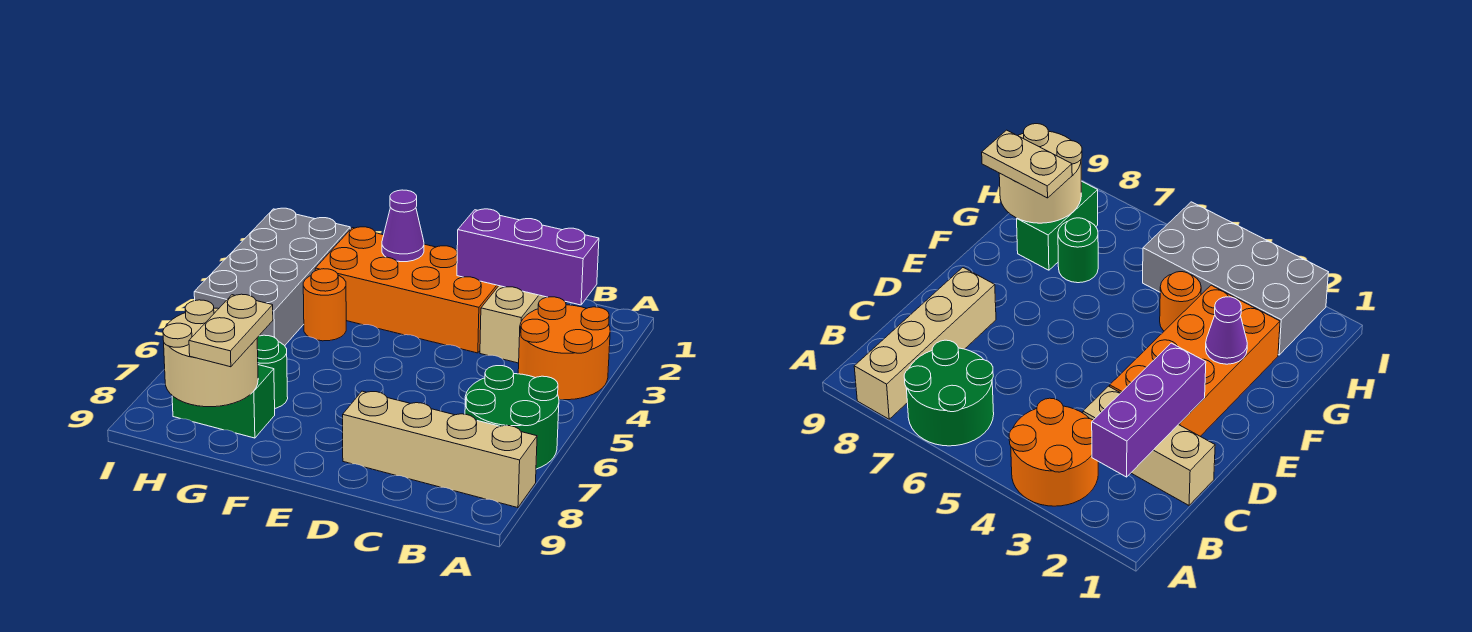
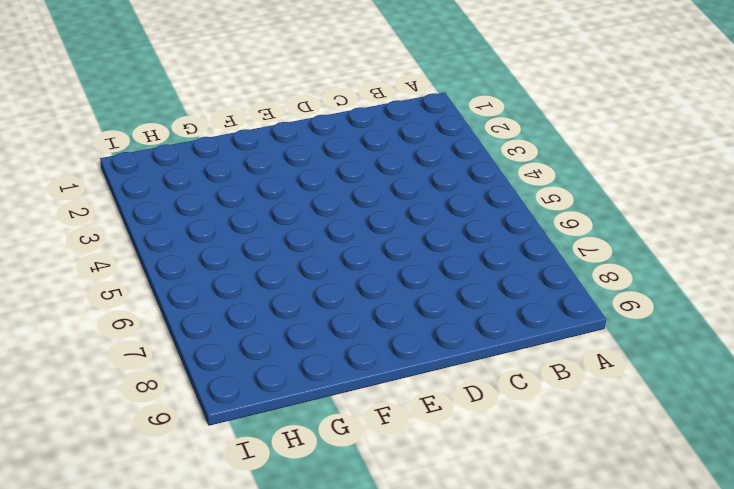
none -> orange 2x2 round brick [518,297,610,400]
none -> green 2x2 round brick [465,366,559,469]
none -> tan 1x4 brick [343,391,537,508]

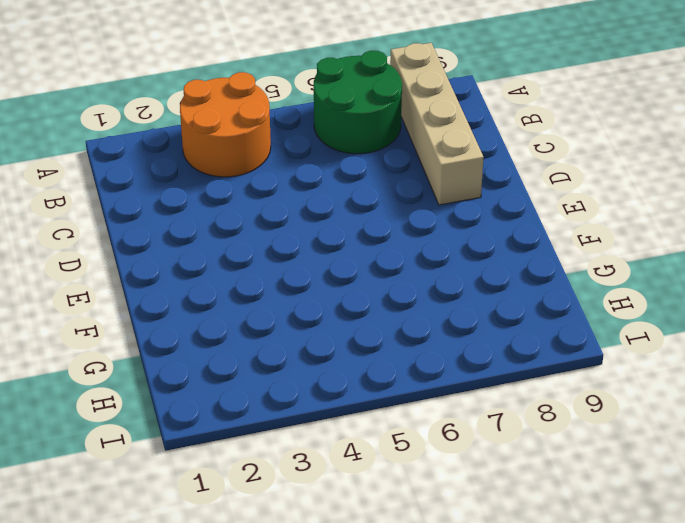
none -> tan 1x3 brick [480,286,566,363]
none -> orange 2x4 brick [315,227,498,353]
none -> orange 1x1 round brick [303,269,346,341]

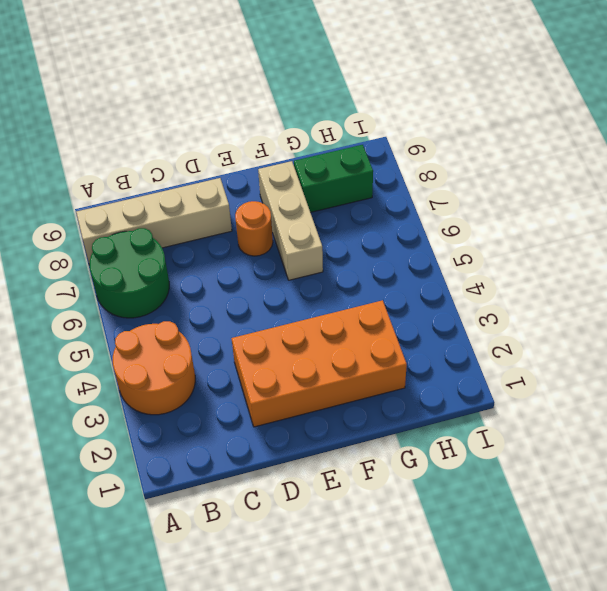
orange 1x1 round brick [235,201,273,256] -> orange 1x1 round brick moved to [303,269,346,341]
tan 1x3 brick [258,161,323,280] -> tan 1x3 brick moved to [480,286,566,363]
none -> green 1x1 round brick [257,335,288,408]
none -> grey 2x4 brick [194,208,350,346]
none -> purple 1x3 brick [457,209,599,305]

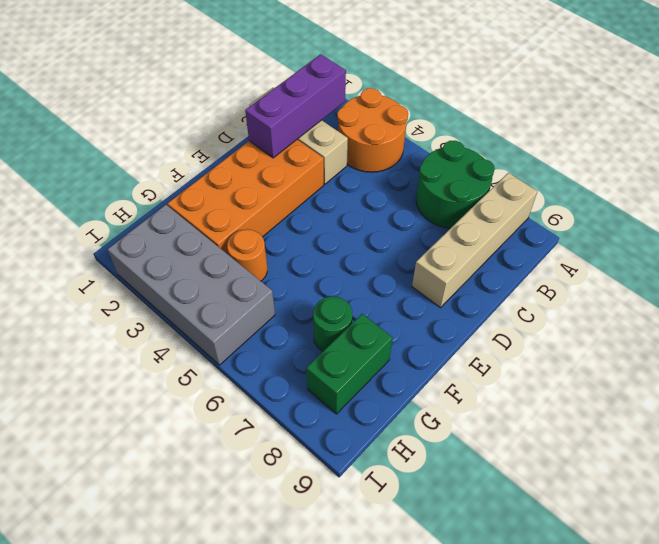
none -> purple 1x1 cone [382,190,424,262]
none -> tan 2x2 round brick [163,300,258,407]
none -> tan 1x2 plate [189,294,273,367]

